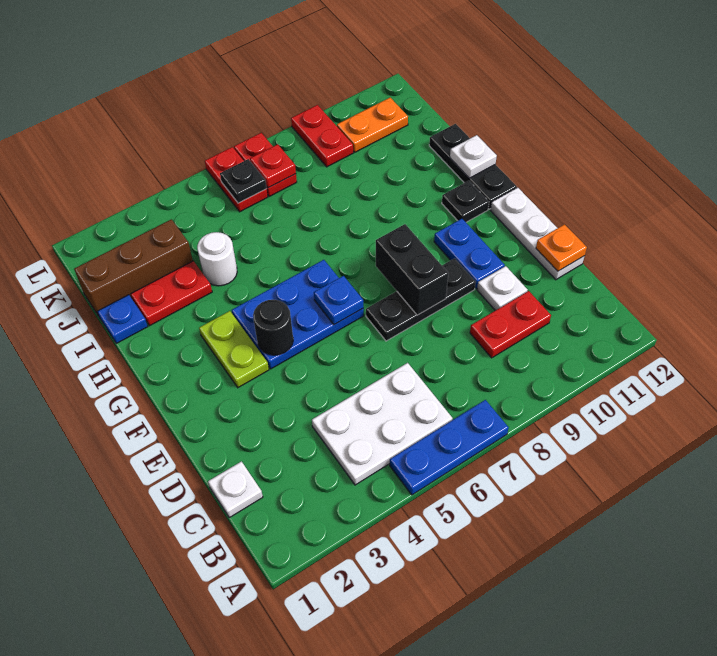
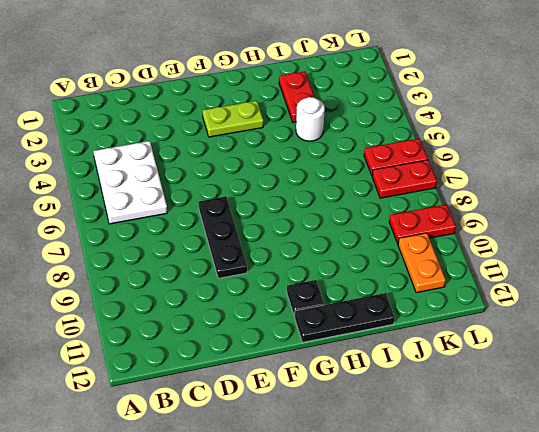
none -> blue 1x3 plate [390,400,509,495]
none -> white 1x1 plate [208,461,263,518]
none -> red 1x2 plate [470,291,551,358]

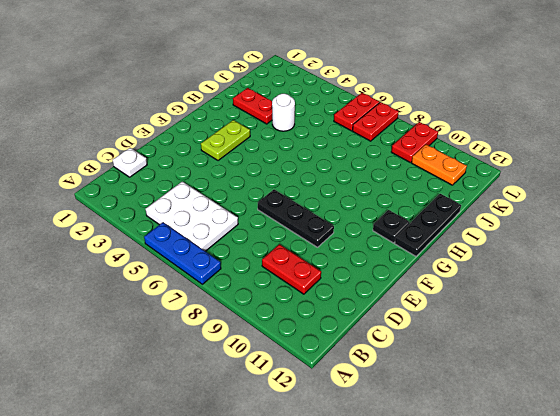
none -> white 1x1 plate [477,266,528,311]
none -> white 1x3 plate [490,188,584,280]
none -> blue 1x2 plate [434,219,505,289]

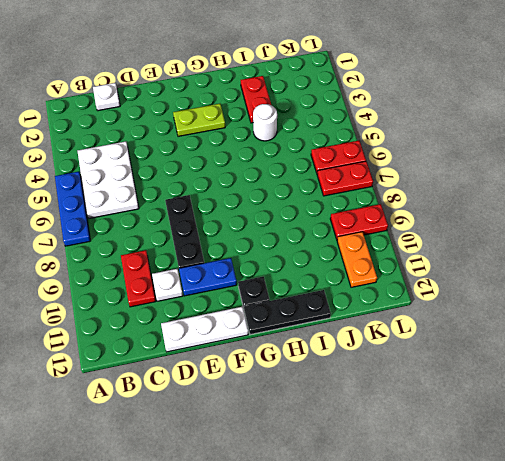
none -> blue 2x3 plate [232,260,364,369]
none -> blue 1x1 plate [97,295,148,343]
none -> brown 1x3 brick [74,219,193,316]

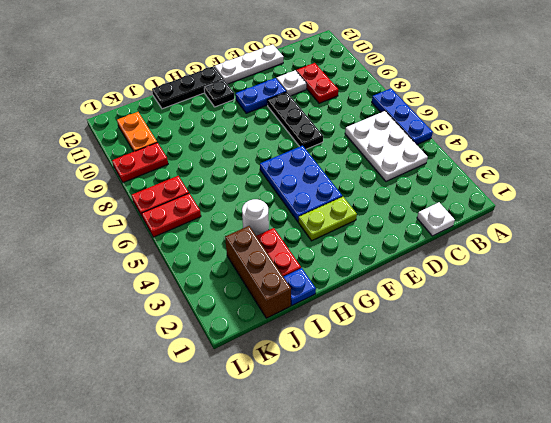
none -> orange 1x1 plate [536,224,587,271]
none -> black 1x2 brick [376,224,448,315]
none -> black 1x1 round brick [253,300,293,355]

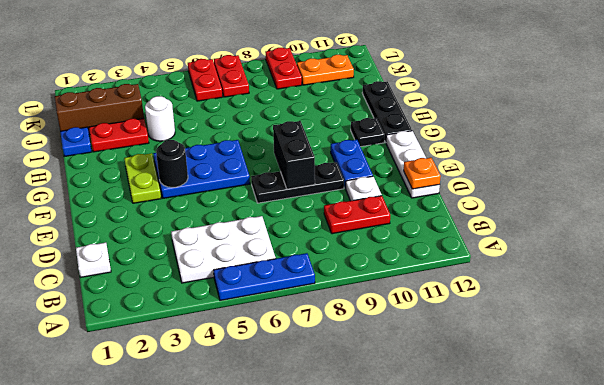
none -> blue 1x1 plate [314,276,364,325]
none -> white 1x1 plate [450,135,497,178]
none -> black 1x1 plate [220,159,267,203]

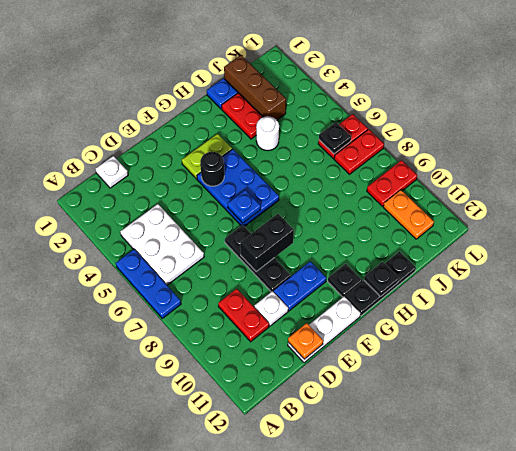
black 1x1 plate [364,262,399,297] -> white 1x1 plate [450,135,497,178]
none -> red 1x1 plate [250,144,296,188]

